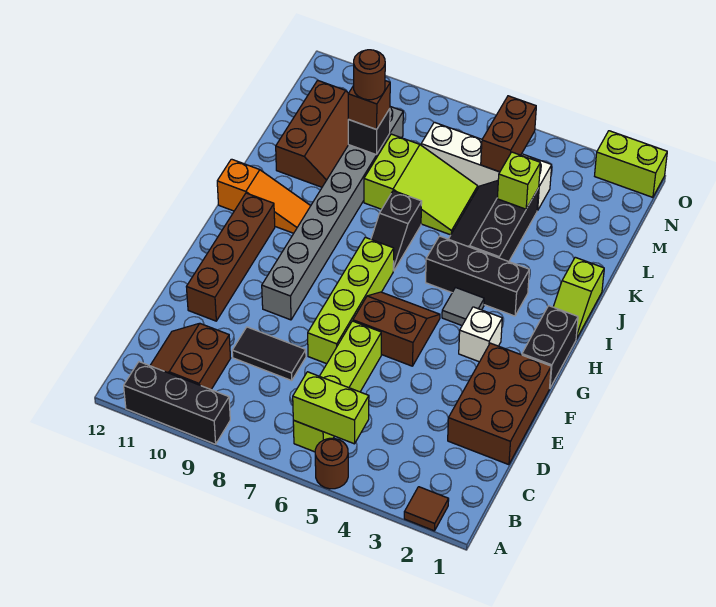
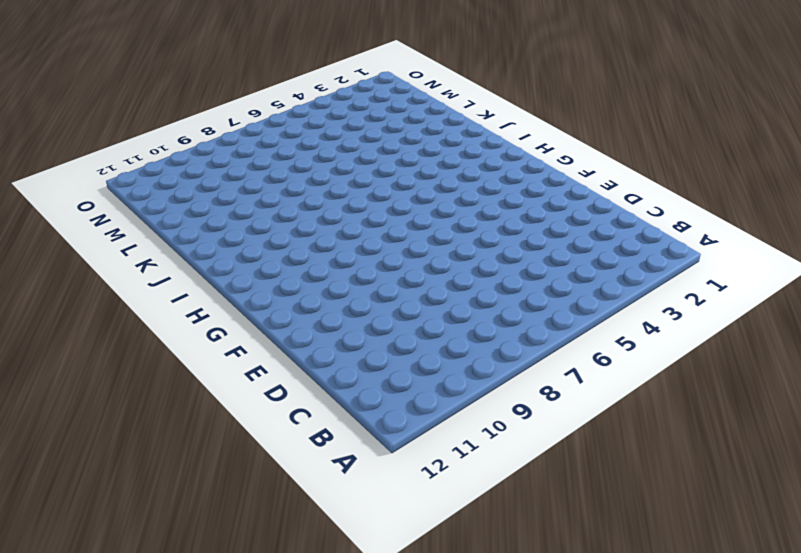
none -> brown 1x1 tile [404,487,449,531]
none -> brown 1x1 round brick [315,438,348,489]
none -> black 1x3 brick [124,362,230,444]

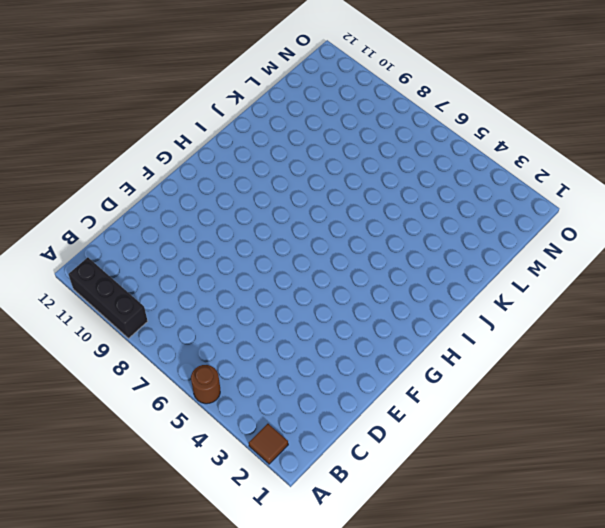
none -> lime 1x4 brick [293,321,381,452]
none -> brown 2x2 slope [150,323,231,389]
none -> brown 2x3 brick [448,343,551,465]

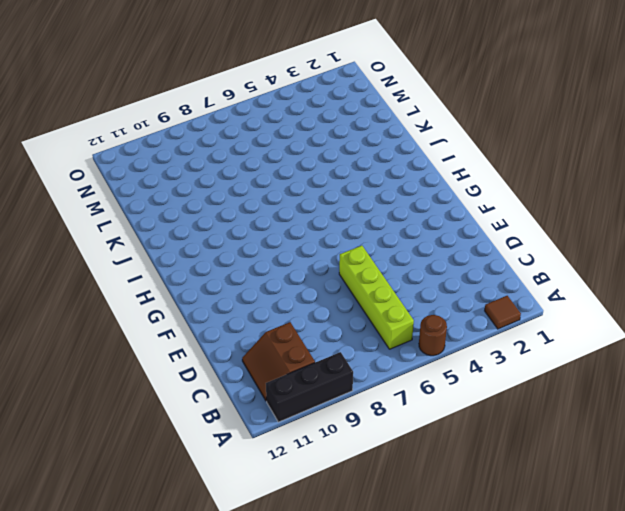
none -> brown 2x3 brick [448,343,551,465]
none -> black 1x2 tile [232,327,306,380]
none -> lime 1x4 brick [308,237,394,364]

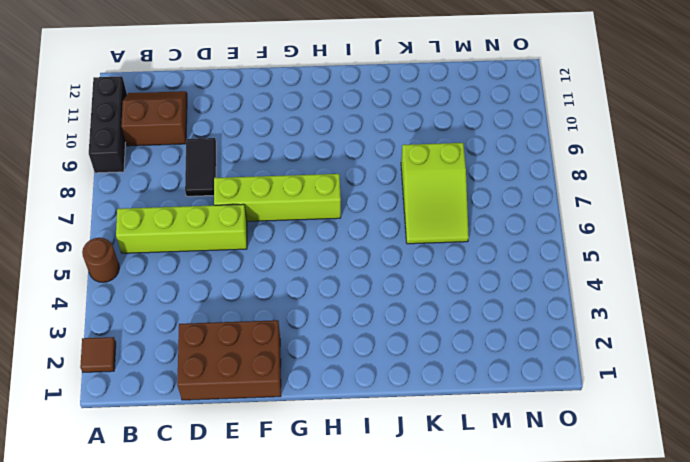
none -> brown 1x4 brick [187,193,275,321]
none -> brown 2x2 slope [353,292,440,366]
none -> grey 1x8 brick [262,107,403,320]

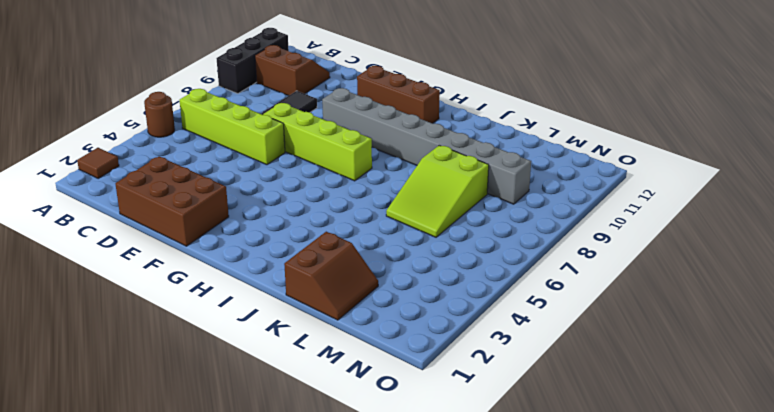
brown 1x3 brick [357,66,440,123] -> brown 1x4 brick [187,193,275,321]
brown 2x2 slope [284,232,378,320] -> brown 2x2 slope moved to [353,292,440,366]
none -> black 1x2 brick [522,306,578,388]
none -> white 1x1 brick [459,307,502,362]
none -> grey 1x1 tile [442,288,484,325]

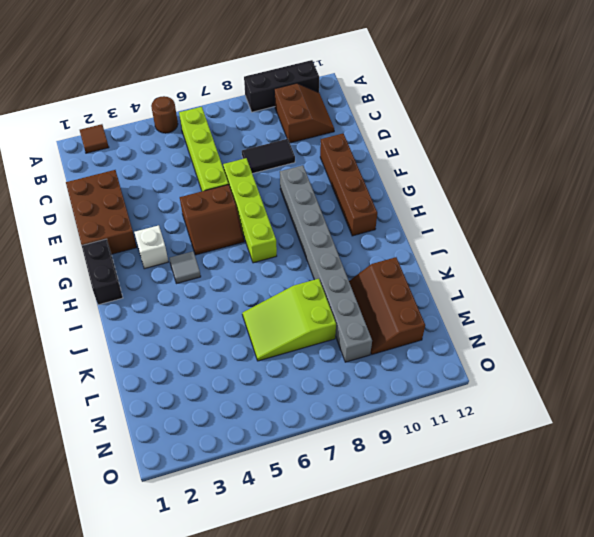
none -> lime 1x2 slope [553,257,604,339]
none -> black 1x3 brick [426,236,529,316]
none -> black 1x2 slope [371,191,422,271]

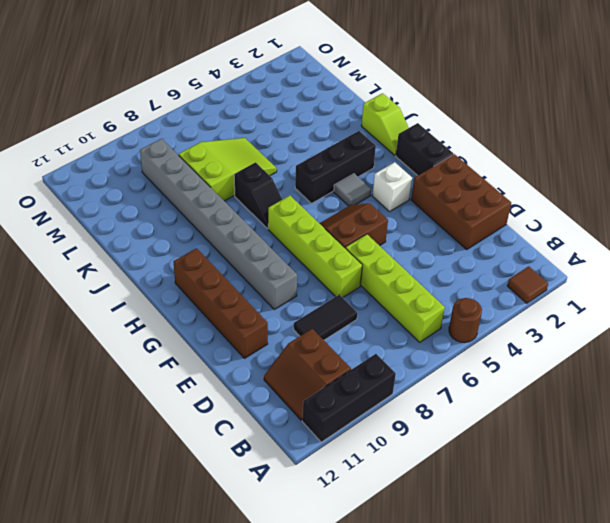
none -> orange 1x3 slope [217,159,310,233]
none -> black 2x3 slope [449,181,539,262]
none -> brown 2x3 slope [276,80,349,187]

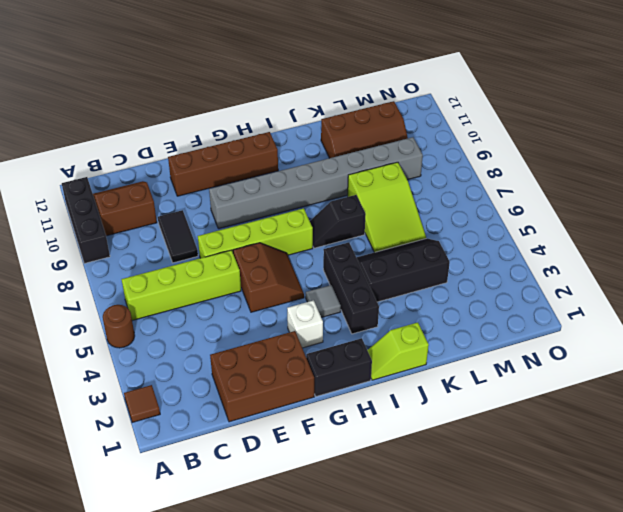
none -> orange 1x3 slope [217,159,310,233]
none -> white 1x4 brick [421,122,552,211]
none -> lime 1x2 brick [595,131,667,197]

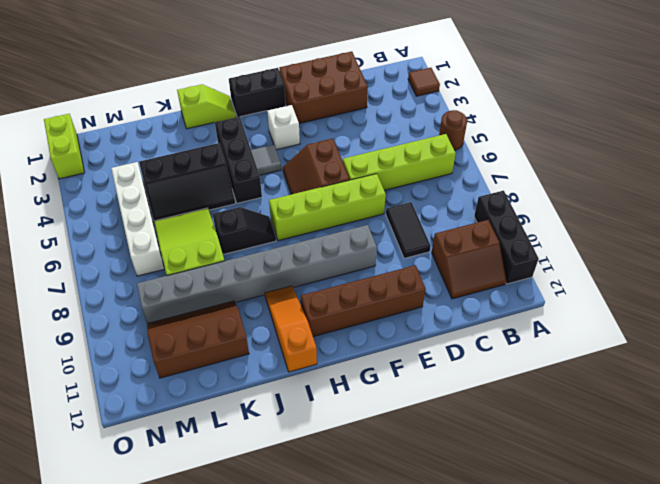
none -> lime 1x2 brick [293,372,369,444]
none -> lime 1x1 brick [497,152,540,209]
none -> black 1x1 brick [348,109,390,155]

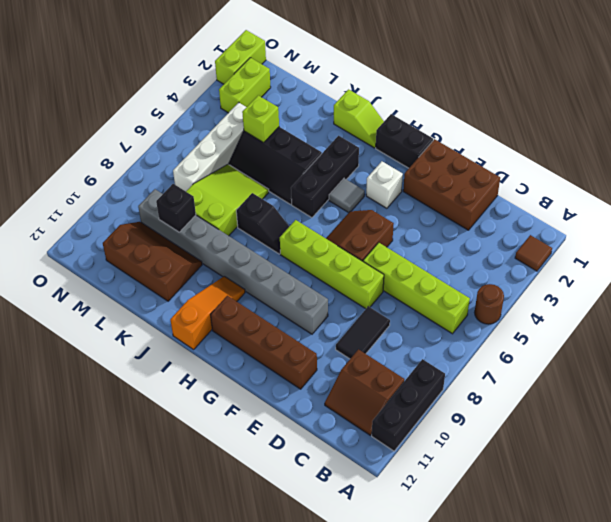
lime 1x2 brick [219,58,271,113] -> lime 1x2 brick moved to [293,372,369,444]
none -> brown 1x2 brick [481,96,536,172]
none -> brown 1x1 brick [348,81,390,129]
none -> brown 1x1 round brick [354,50,385,100]

